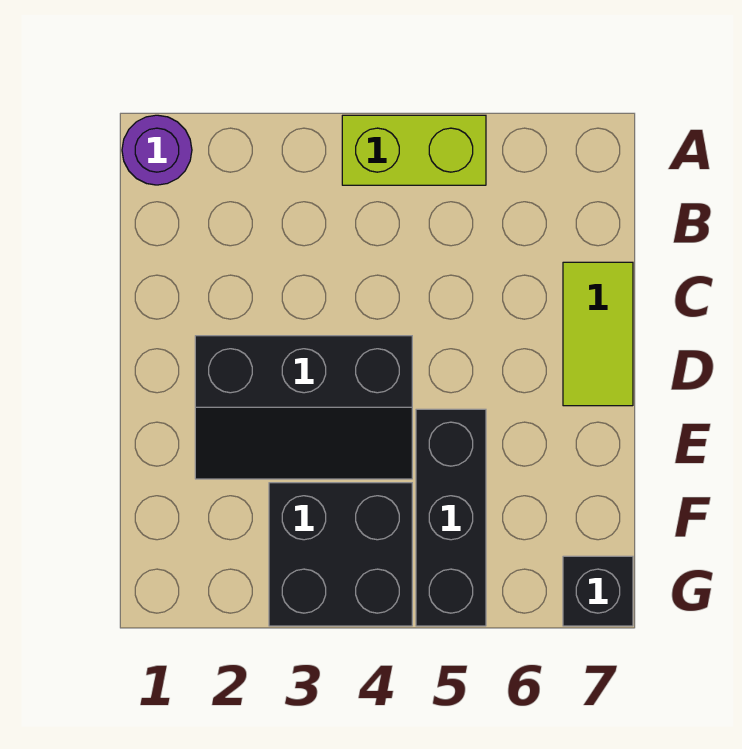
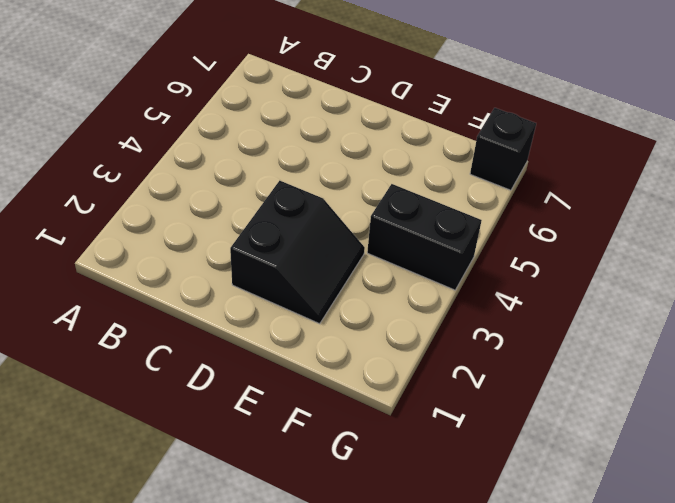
black 2x2 slope [230,181,365,324] -> black 2x3 slope [195,336,412,479]
black 1x2 brick [367,184,482,290] -> black 2x2 brick [269,483,412,626]
none -> purple 1x1 round brick [122,115,192,185]
none -> lime 1x2 brick [342,115,486,185]

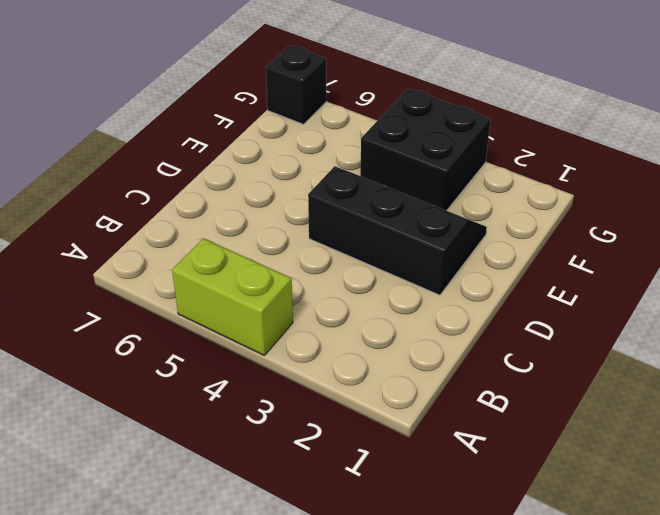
none -> purple 1x1 round brick [122,115,192,185]
none -> lime 1x2 tile [563,262,633,406]

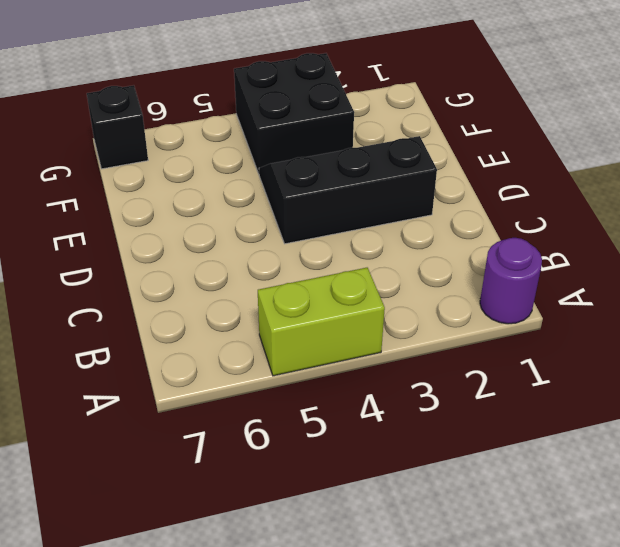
none -> lime 1x2 tile [563,262,633,406]
none -> black 1x3 brick [416,409,486,626]

